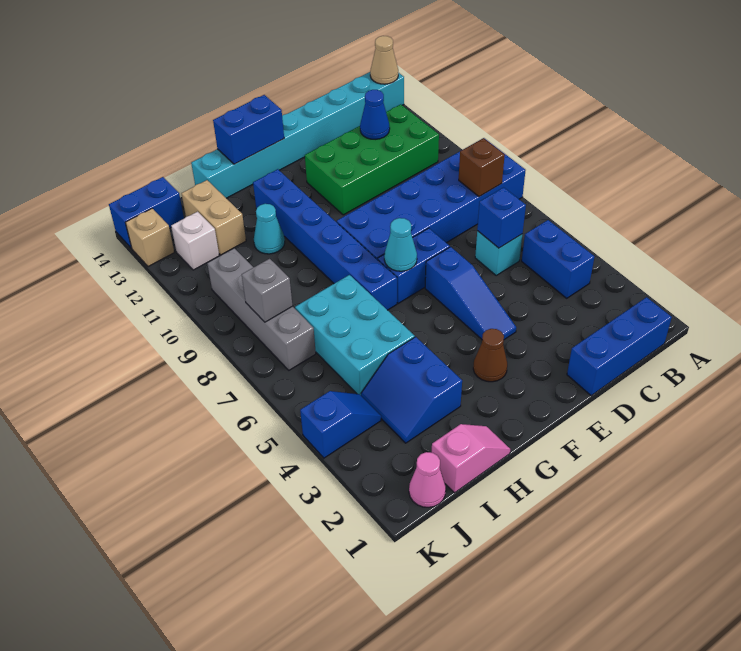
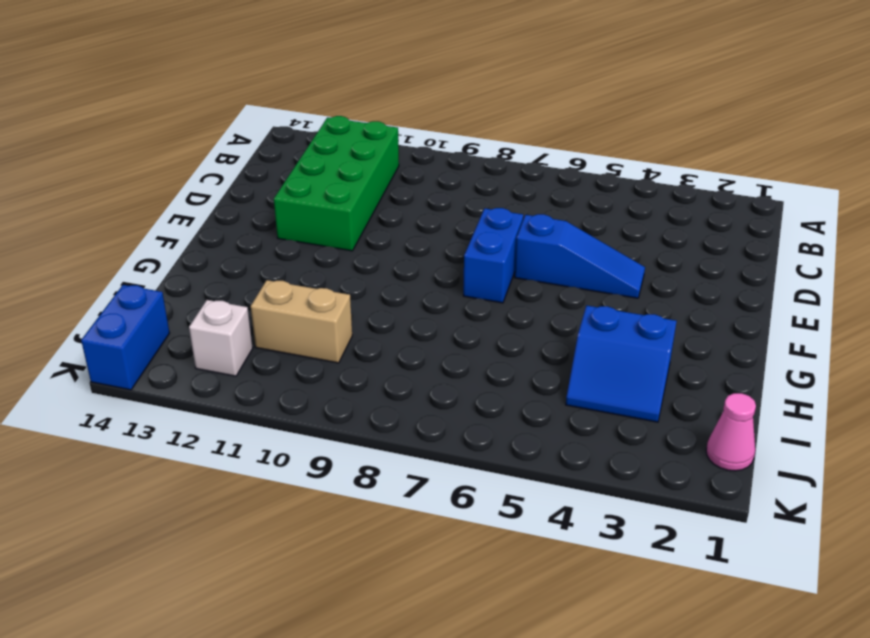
tan 1x2 brick [251,280,352,363] -> tan 1x2 brick moved to [181,180,246,255]
none -> blue 2x6 brick [337,138,526,260]
none -> cyan 1x8 brick [191,72,404,198]
none -> blue 1x3 brick [567,297,672,396]

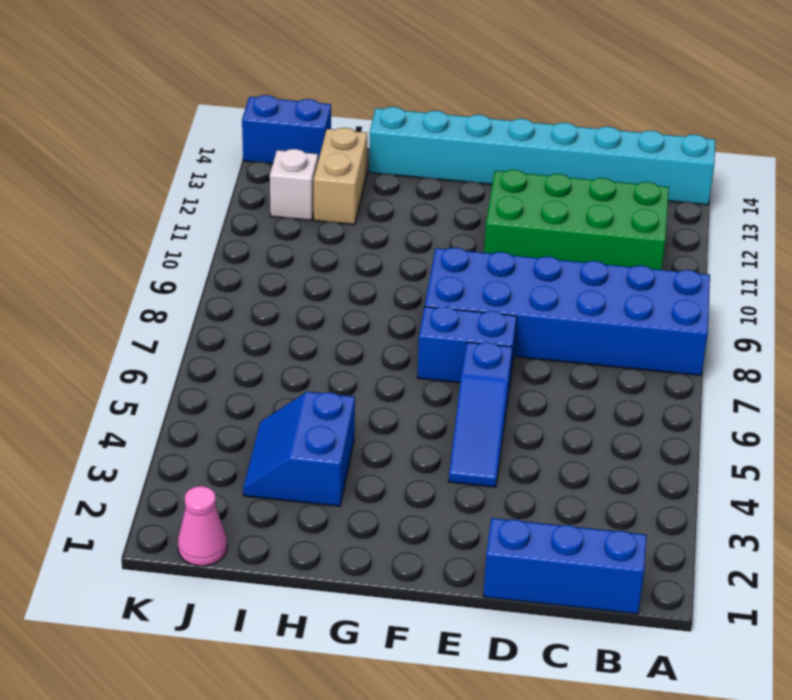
none -> blue 1x2 brick [522,220,594,298]
none -> cyan 1x1 brick [475,231,522,275]
none -> brown 1x1 cone [473,329,507,382]

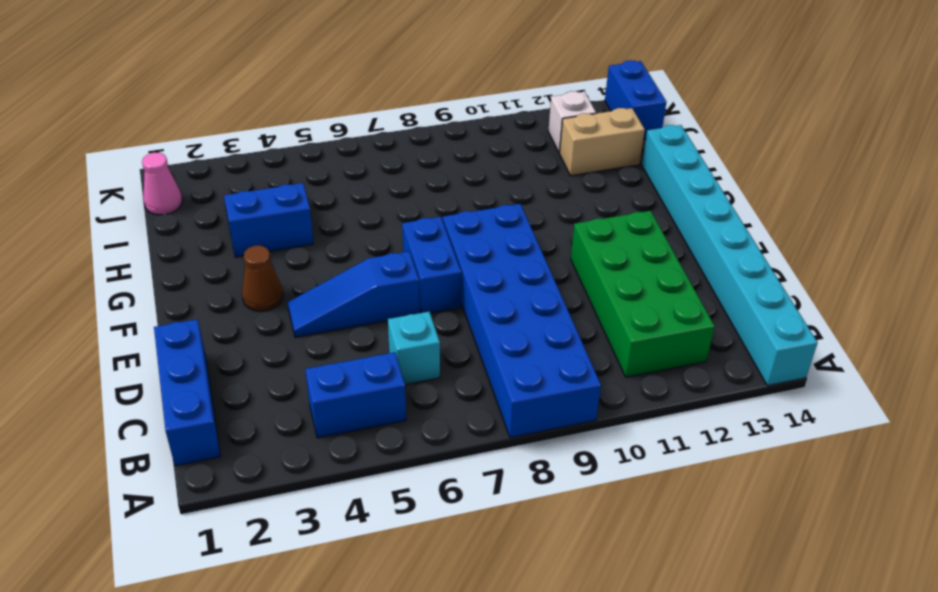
none -> blue 1x6 brick [253,169,397,310]
none -> pink 1x2 slope [432,424,510,493]
none -> cyan 2x3 brick [295,275,415,395]

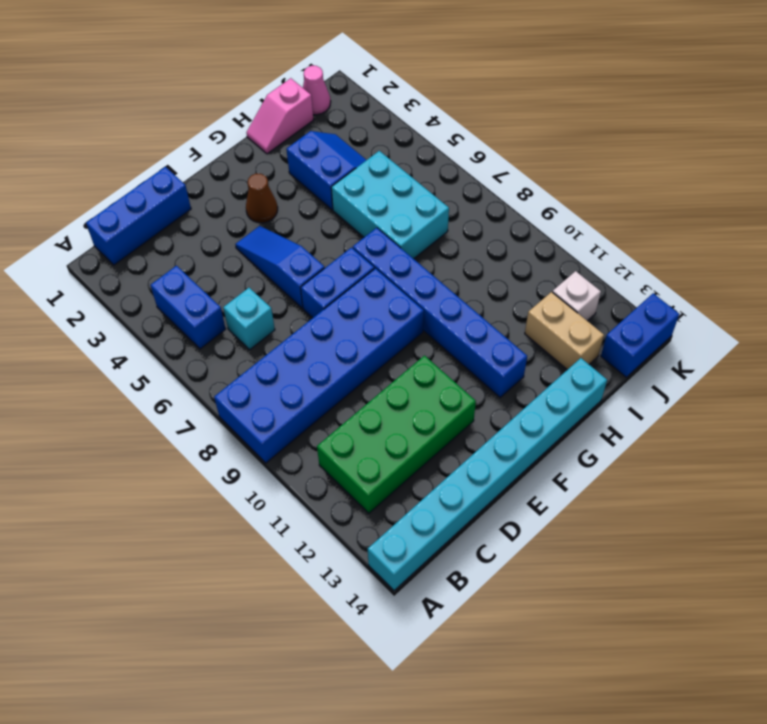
none -> cyan 1x1 cone [254,204,285,254]
none -> blue 1x2 slope [300,391,381,458]
none -> grey 1x4 brick [207,248,316,370]

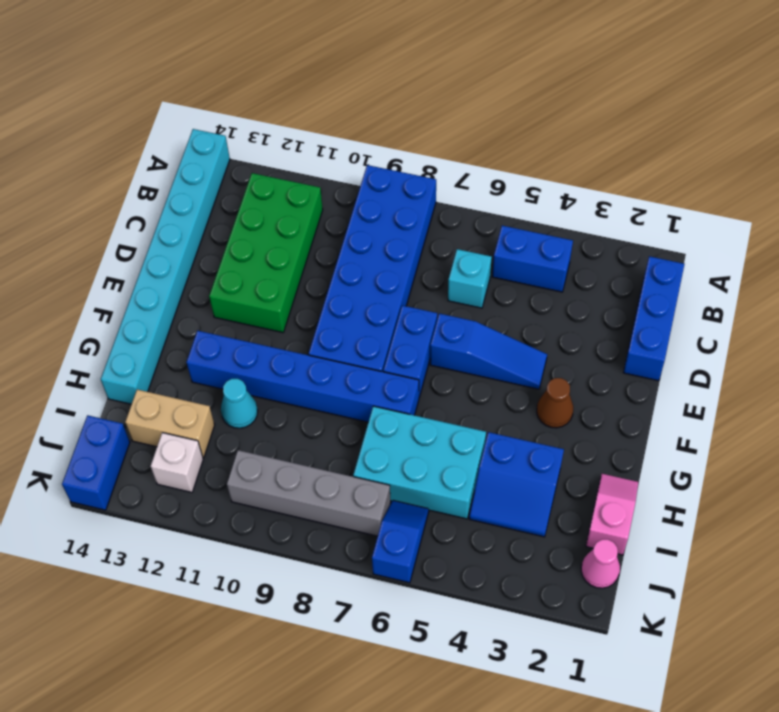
blue 1x2 slope [372,500,429,583] -> blue 1x2 slope moved to [300,391,381,458]
none -> tan 1x1 brick [125,208,174,267]
none -> tan 1x1 cone [370,36,398,84]
none -> brown 1x1 brick [459,138,505,197]

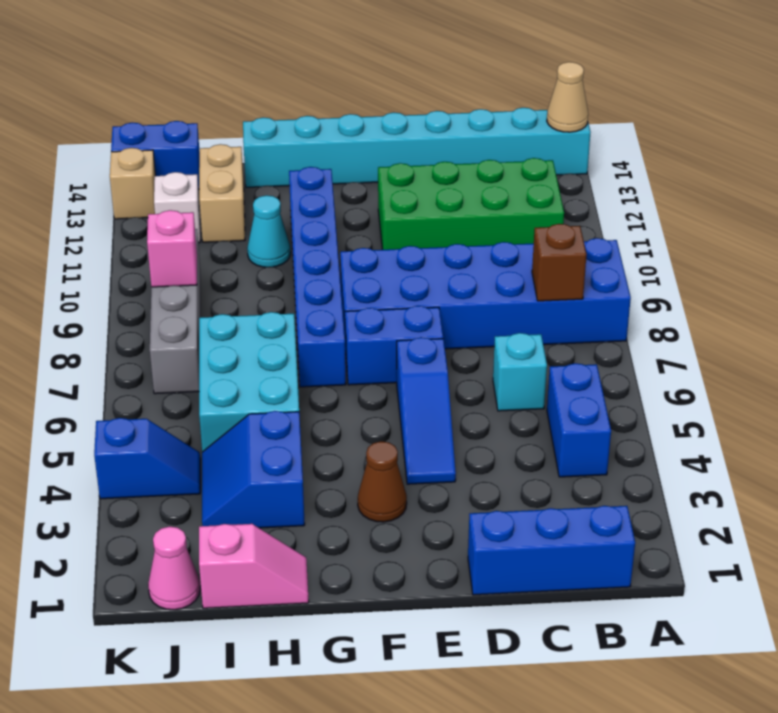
pink 1x1 brick [147,210,197,287] -> none
none -> blue 1x1 brick [477,187,526,248]
none -> blue 1x1 cone [360,90,390,139]
none -> cyan 1x1 cone [384,218,417,271]

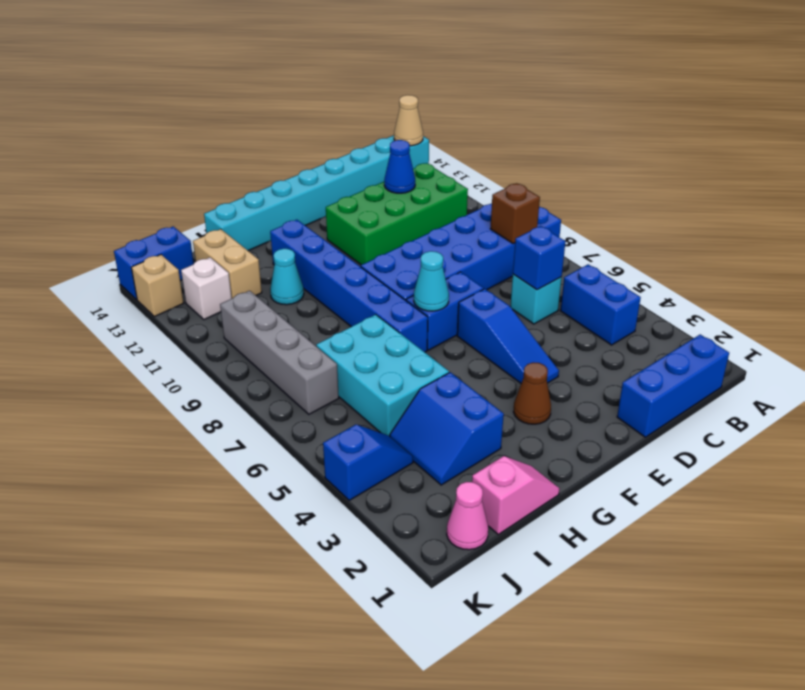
none -> blue 1x2 brick [213,95,284,164]
none -> grey 1x1 brick [242,259,292,322]

